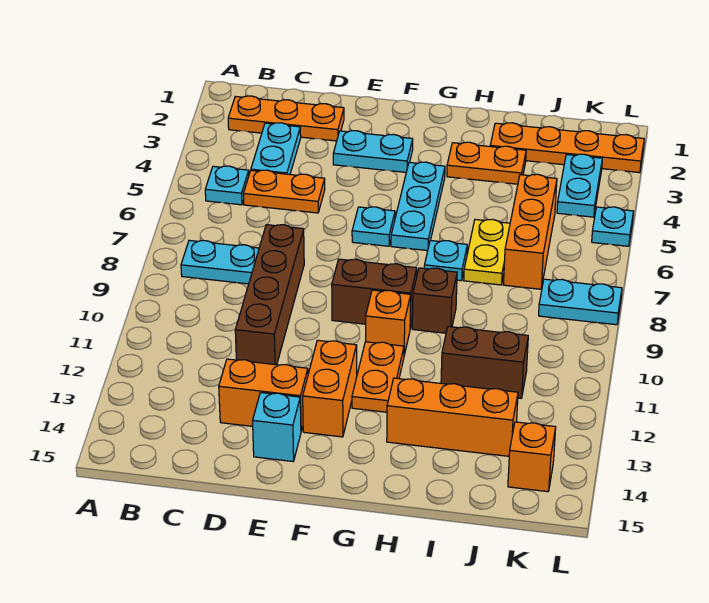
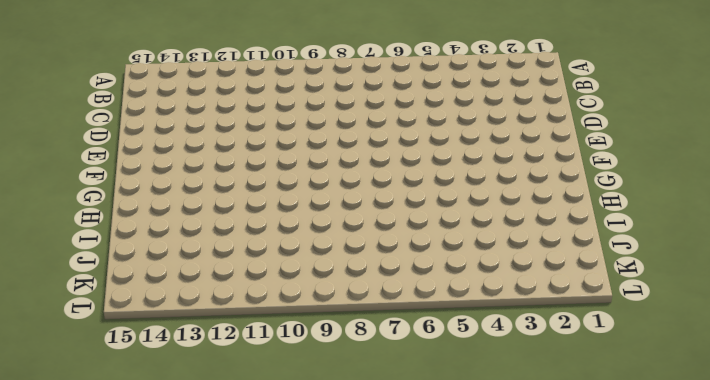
none -> orange 1x3 plate [228,96,344,141]
none -> cyan 1x1 plate [205,166,249,205]
none -> cyan 1x2 plate [181,240,259,284]

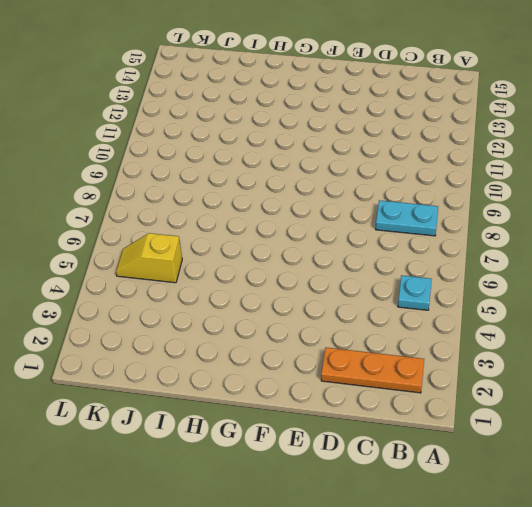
yellow 1x2 slope [116,233,182,283] -> orange 1x3 brick [503,174,557,289]
none -> cyan 1x2 plate [251,123,301,174]
none -> orange 1x2 plate [243,170,325,213]
none -> brown 1x4 brick [235,225,304,365]

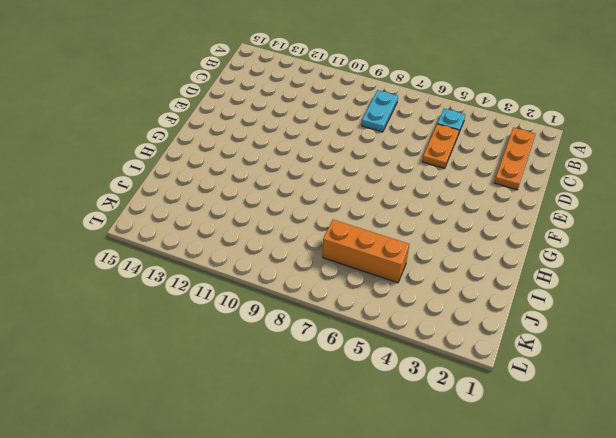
none -> cyan 1x2 plate [251,123,301,174]
none -> brown 1x4 brick [235,225,304,365]
none -> orange 1x2 brick [219,359,308,431]

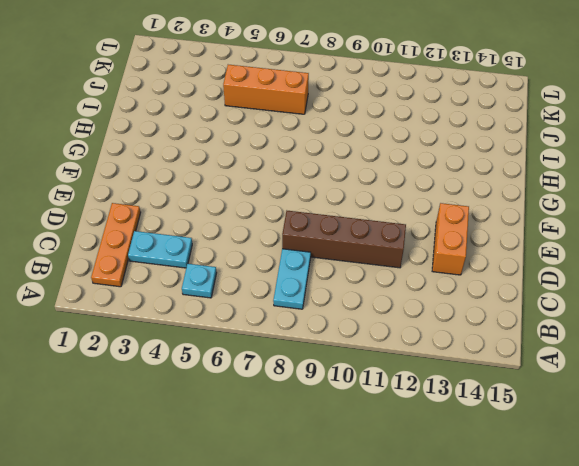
none -> orange 1x2 plate [243,170,325,213]
none -> cyan 1x2 plate [333,131,413,172]
none -> cyan 1x1 brick [253,393,301,461]

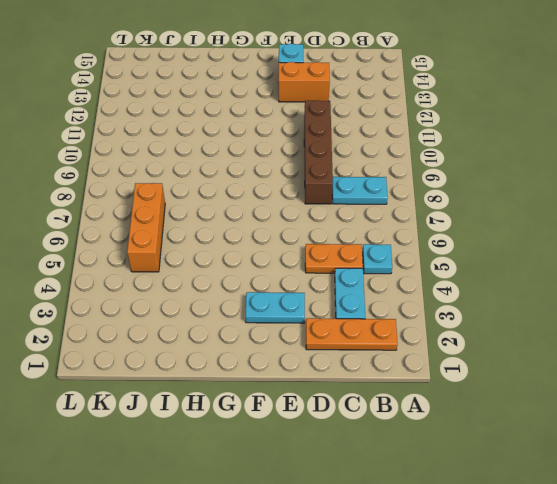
none -> cyan 1x1 plate [352,207,395,246]
none -> brown 1x2 brick [332,259,417,328]
none -> orange 1x2 brick [303,340,357,437]

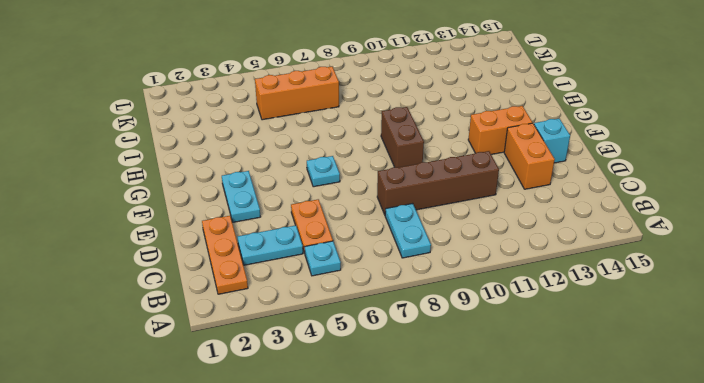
none -> cyan 1x3 plate [391,162,445,251]
none -> orange 1x1 brick [366,290,411,355]
none -> orange 1x2 plate [352,342,404,412]

